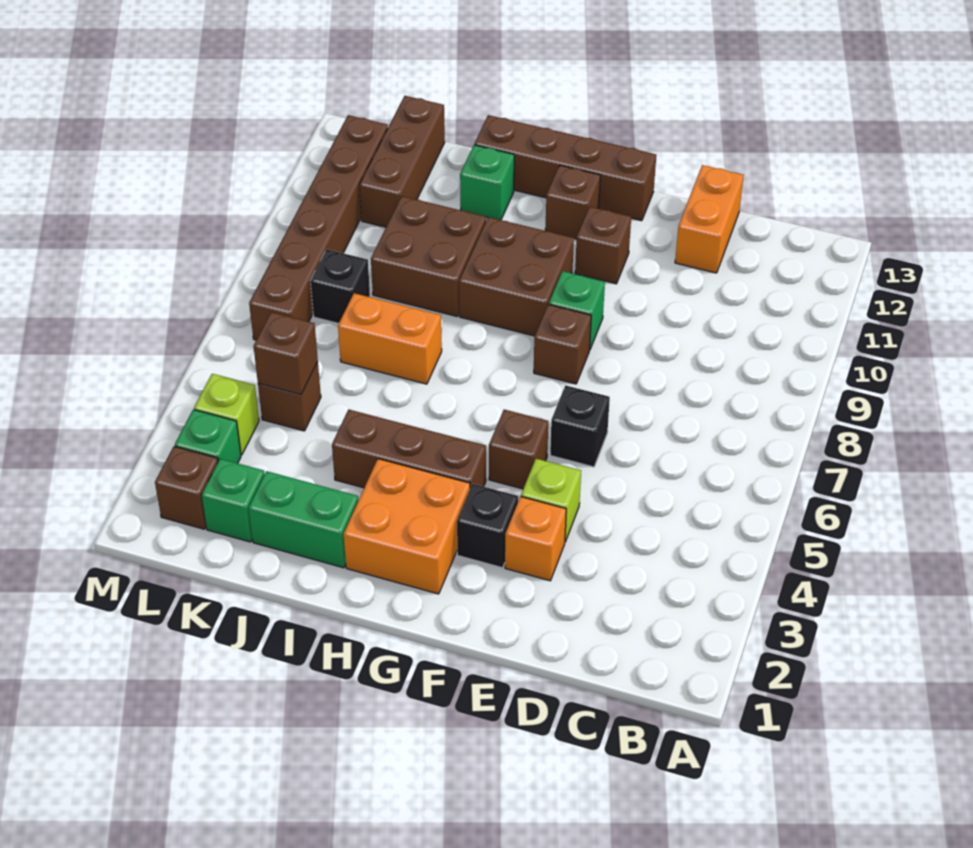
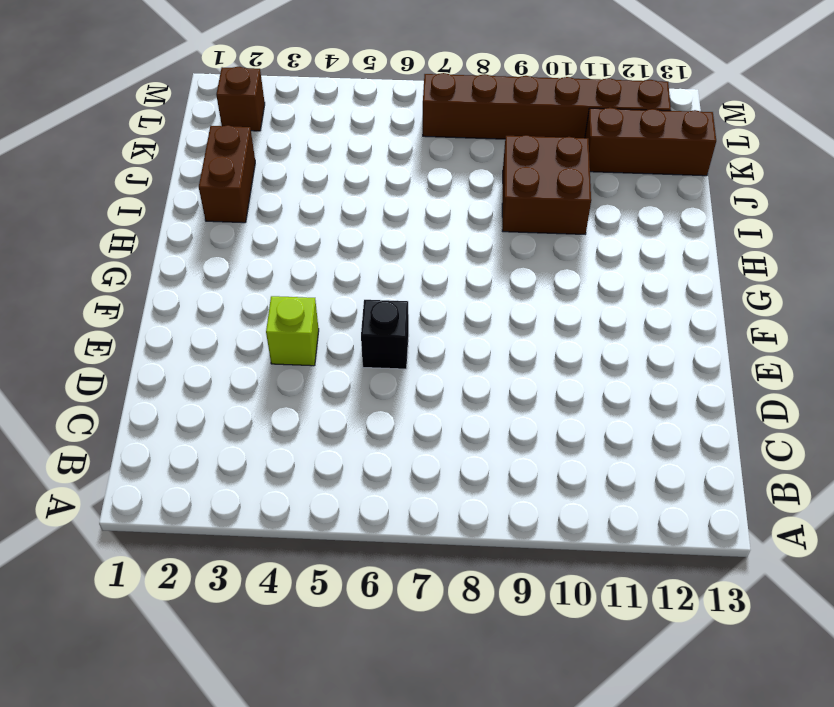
brown 1x2 brick [199,125,255,223] -> green 1x2 brick [248,471,358,568]
none -> orange 1x2 brick [675,165,744,273]
none -> orange 1x1 brick [505,497,566,581]
none -> black 1x1 brick [457,484,518,568]

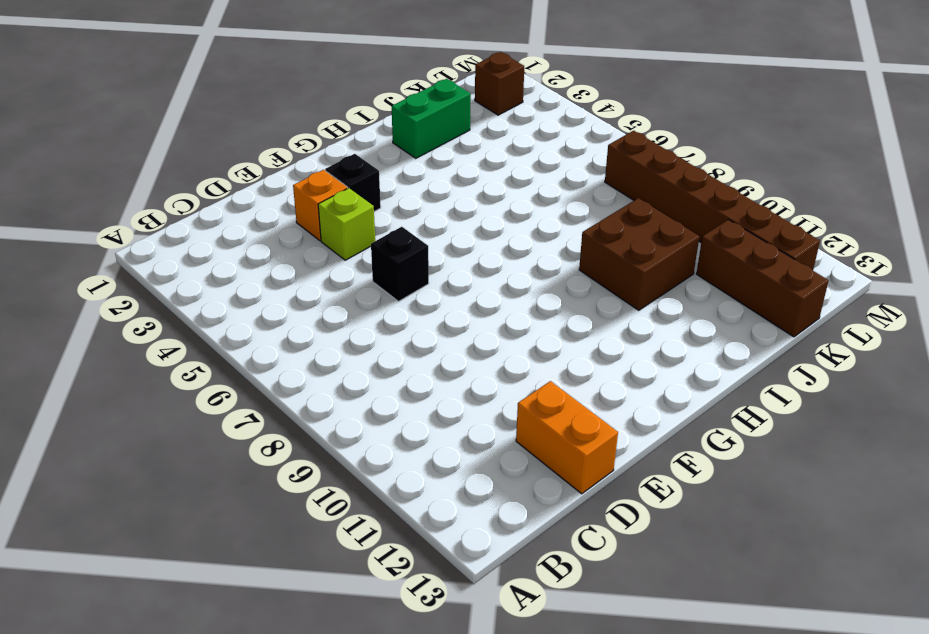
none -> brown 1x1 brick [489,410,548,489]
none -> brown 1x1 brick [534,304,591,384]
none -> green 1x1 brick [549,271,605,349]

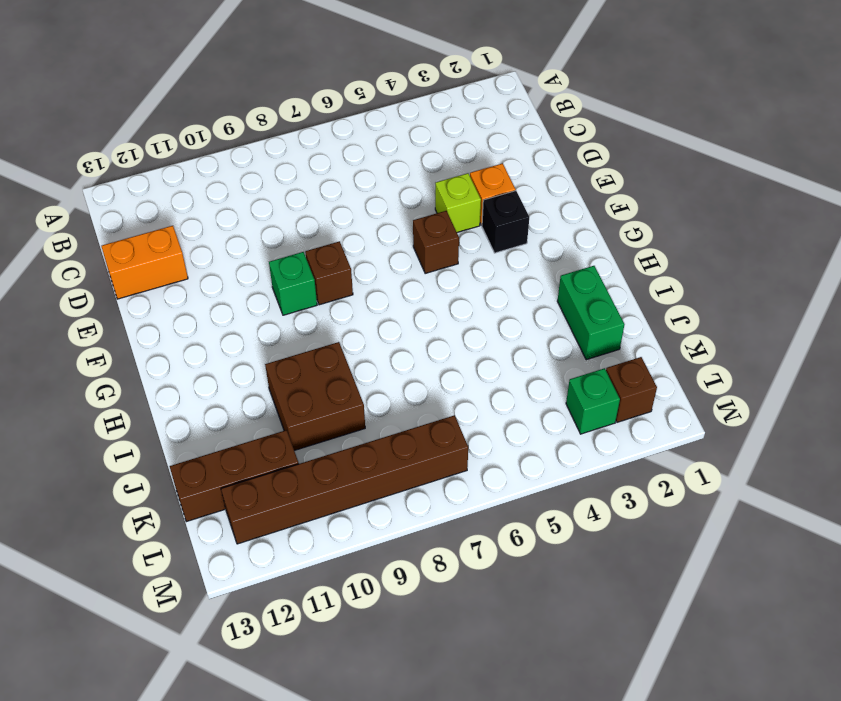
none -> black 1x1 brick [550,385,610,467]
none -> brown 1x1 brick [575,207,631,284]
none -> brown 1x4 brick [475,115,656,221]

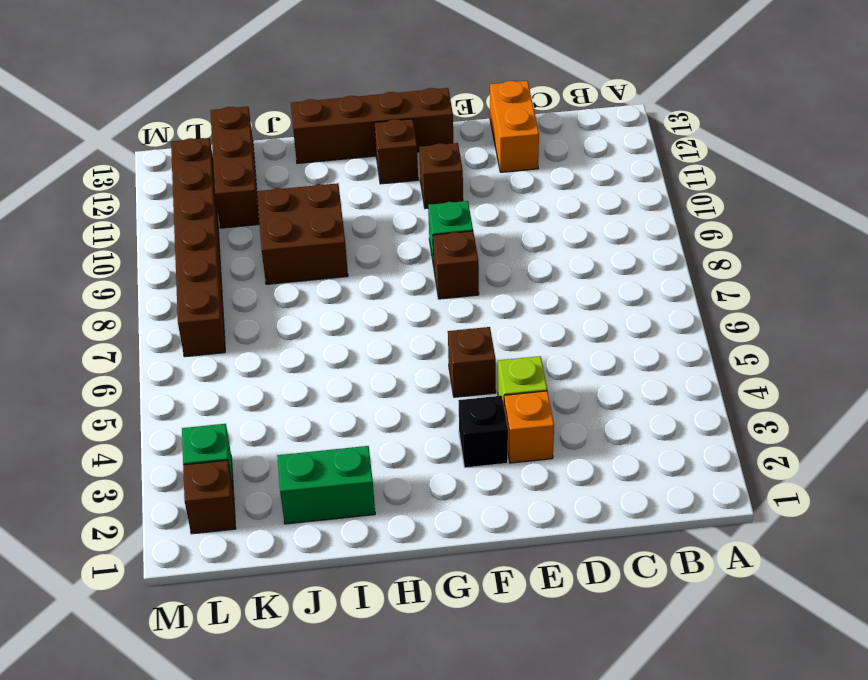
none -> black 1x1 brick [550,385,610,467]
none -> orange 2x2 brick [344,459,470,594]
none -> brown 1x3 brick [332,409,486,488]

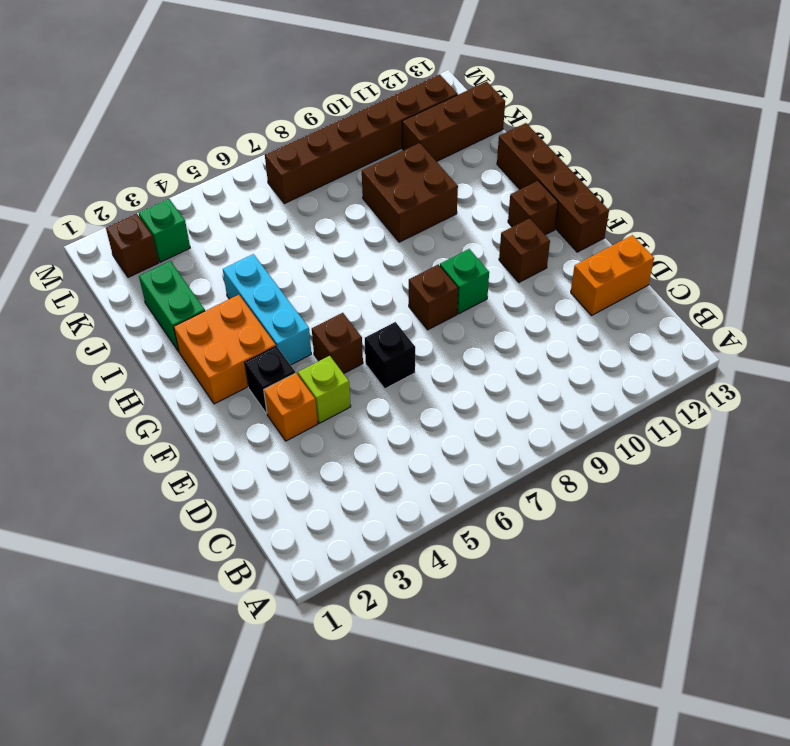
cyan 1x3 brick [223,254,311,365] -> brown 1x3 brick [332,409,486,488]
none -> brown 2x2 brick [459,217,574,336]
none -> orange 1x2 brick [338,293,442,384]
none -> green 1x1 brick [460,145,514,220]

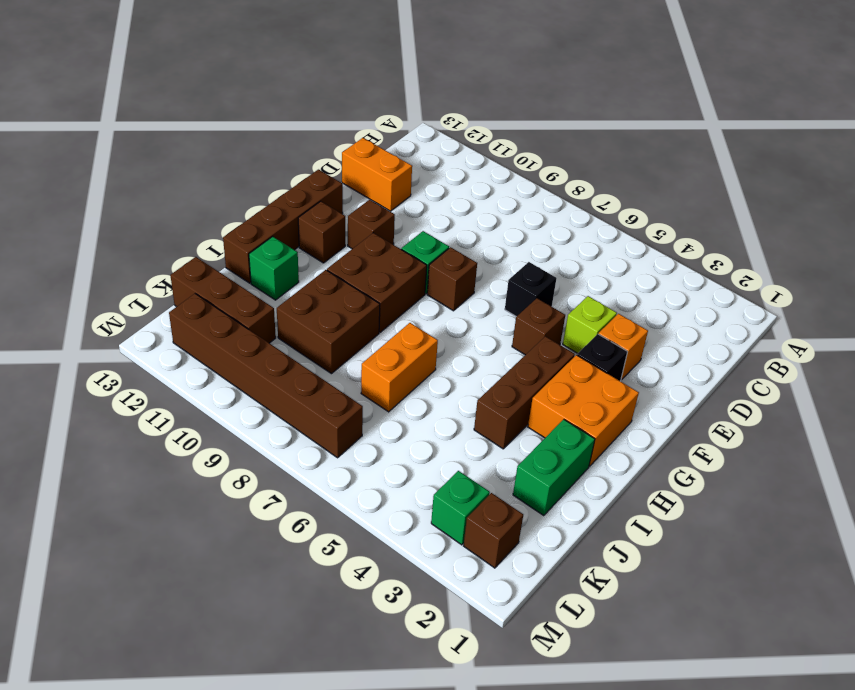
none -> green 1x1 brick [202,459,265,542]
none -> brown 1x1 brick [258,362,321,431]
none -> black 1x1 brick [311,249,370,324]

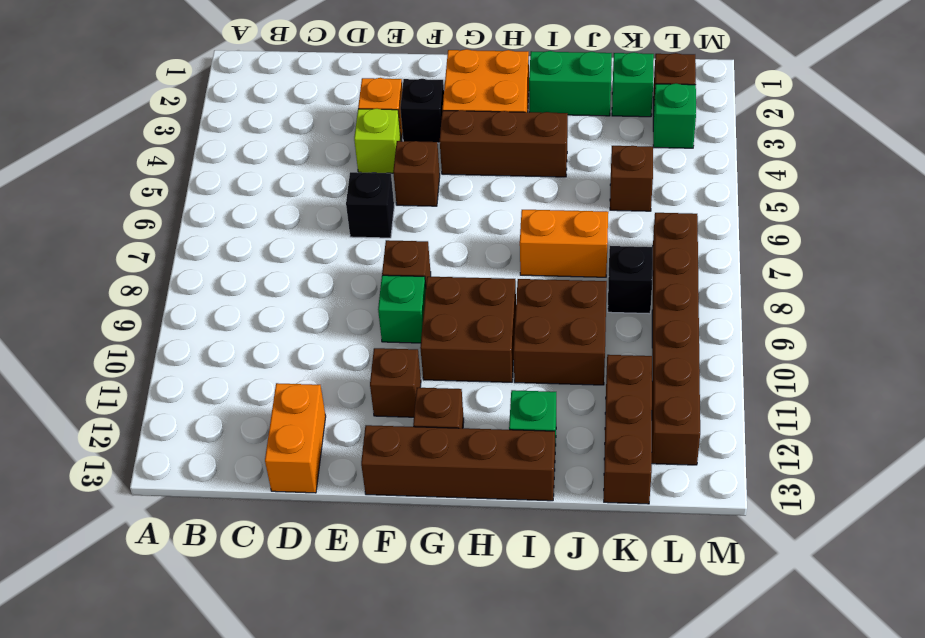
none -> lime 1x1 brick [194,374,259,455]
none -> brown 1x1 brick [254,312,318,394]

